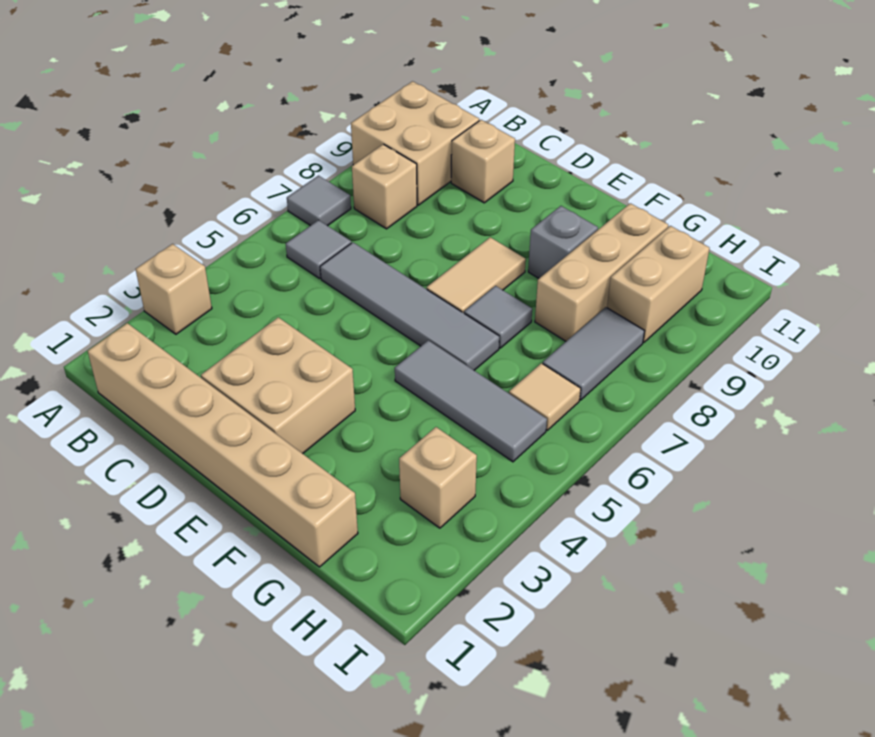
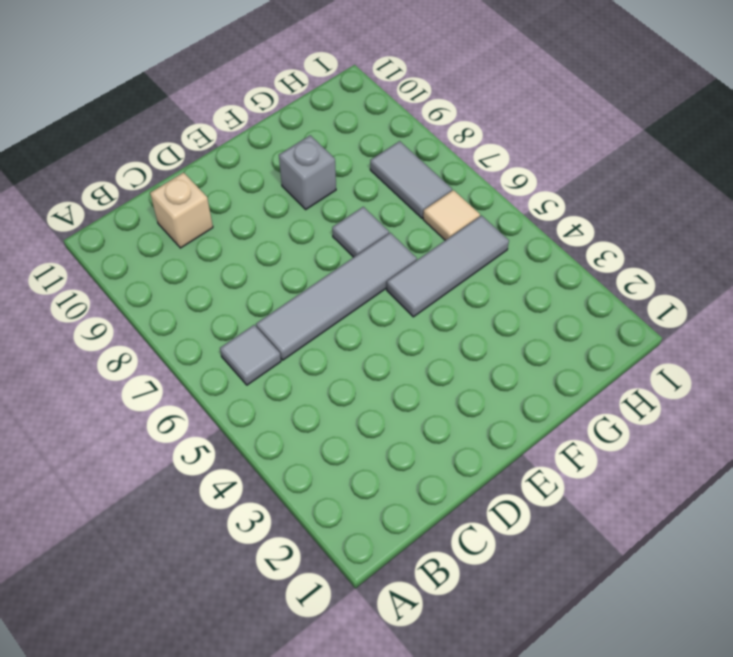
none -> tan 1x1 brick [136,244,212,334]
none -> grey 1x1 tile [287,176,351,226]
none -> tan 2x2 brick [351,81,479,205]

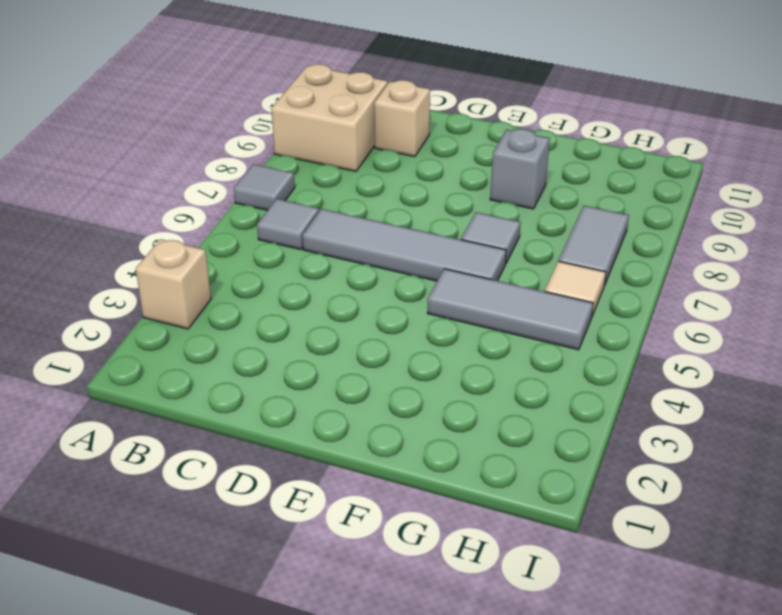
none -> tan 1x6 brick [88,323,358,567]
none -> tan 1x1 brick [352,144,417,229]
none -> tan 2x2 brick [201,317,355,454]

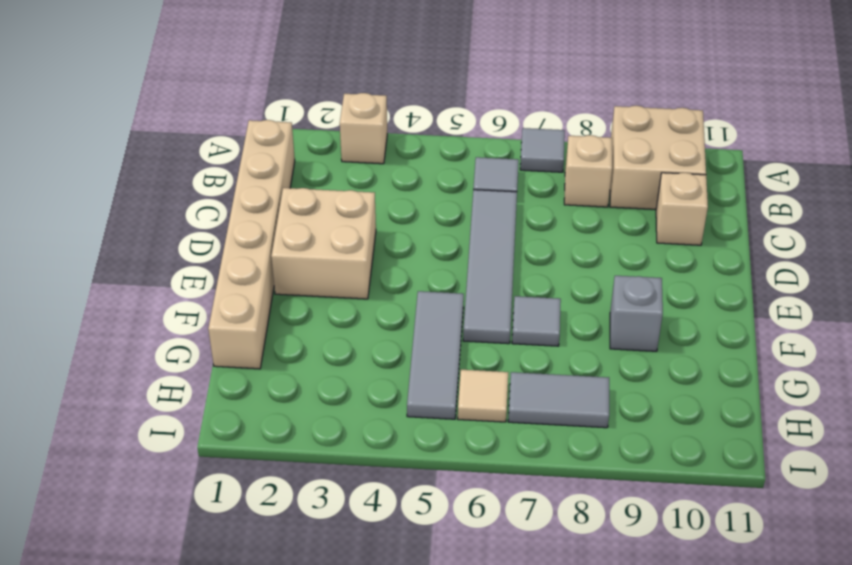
none -> tan 1x2 tile [426,237,526,313]
none -> tan 1x3 brick [535,203,668,341]
none -> tan 1x1 brick [399,427,477,528]

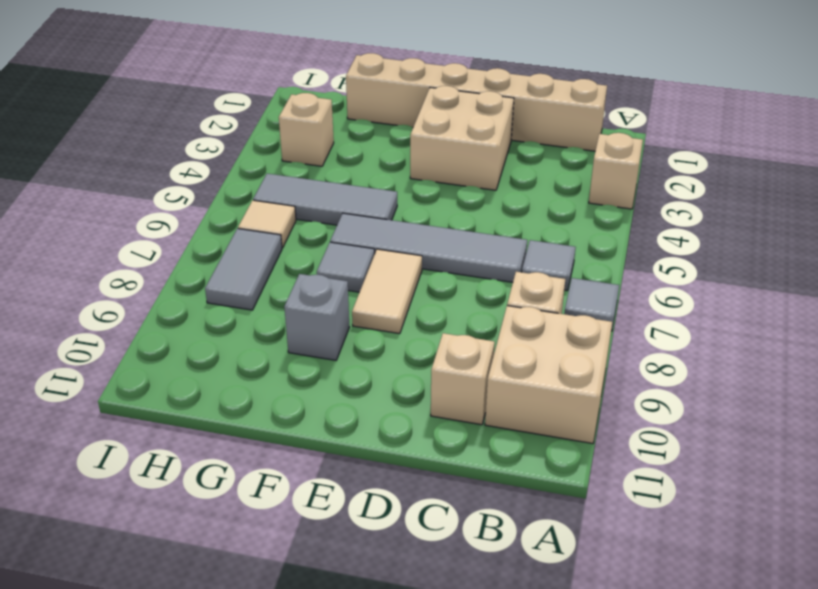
none -> tan 1x3 brick [535,203,668,341]
none -> tan 1x2 brick [607,226,710,342]

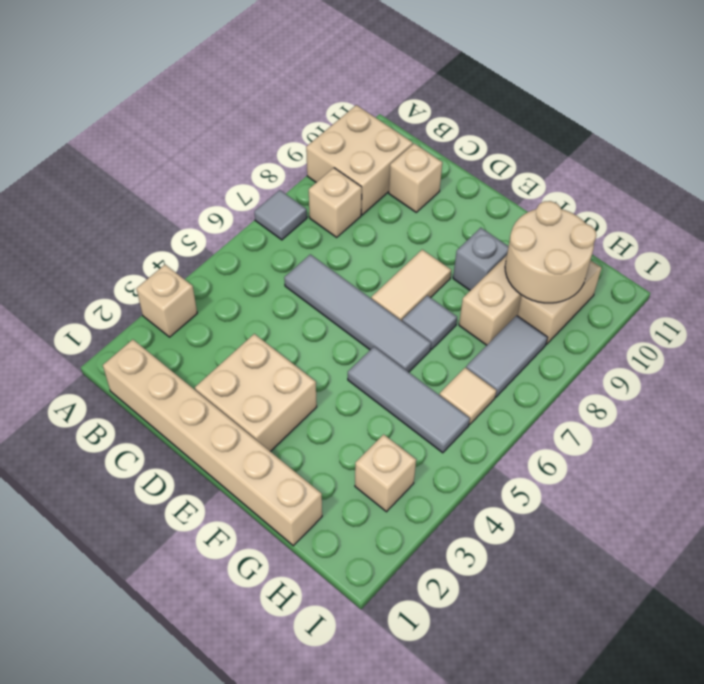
tan 2x2 round brick [505,201,596,303] -> none
none -> grey 1x1 tile [286,220,351,279]

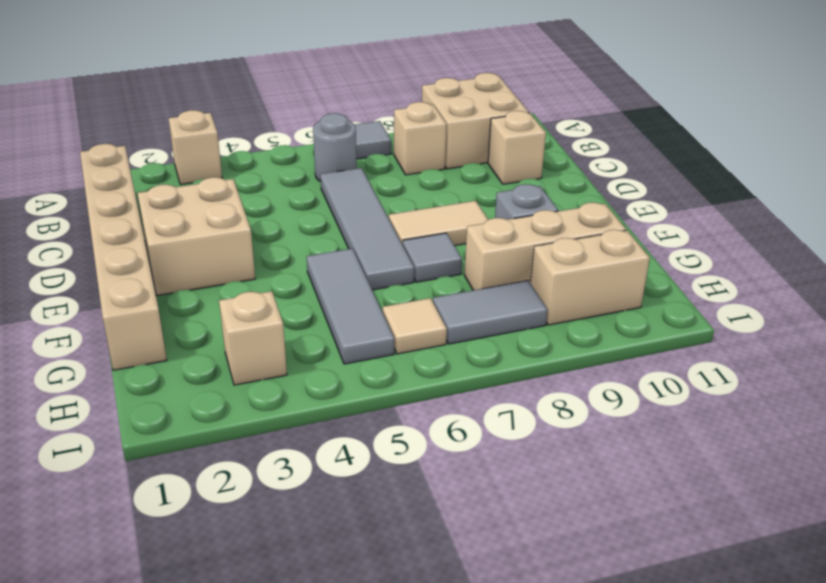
grey 1x1 round brick [313,113,357,182] -> grey 1x1 tile [286,220,351,279]

